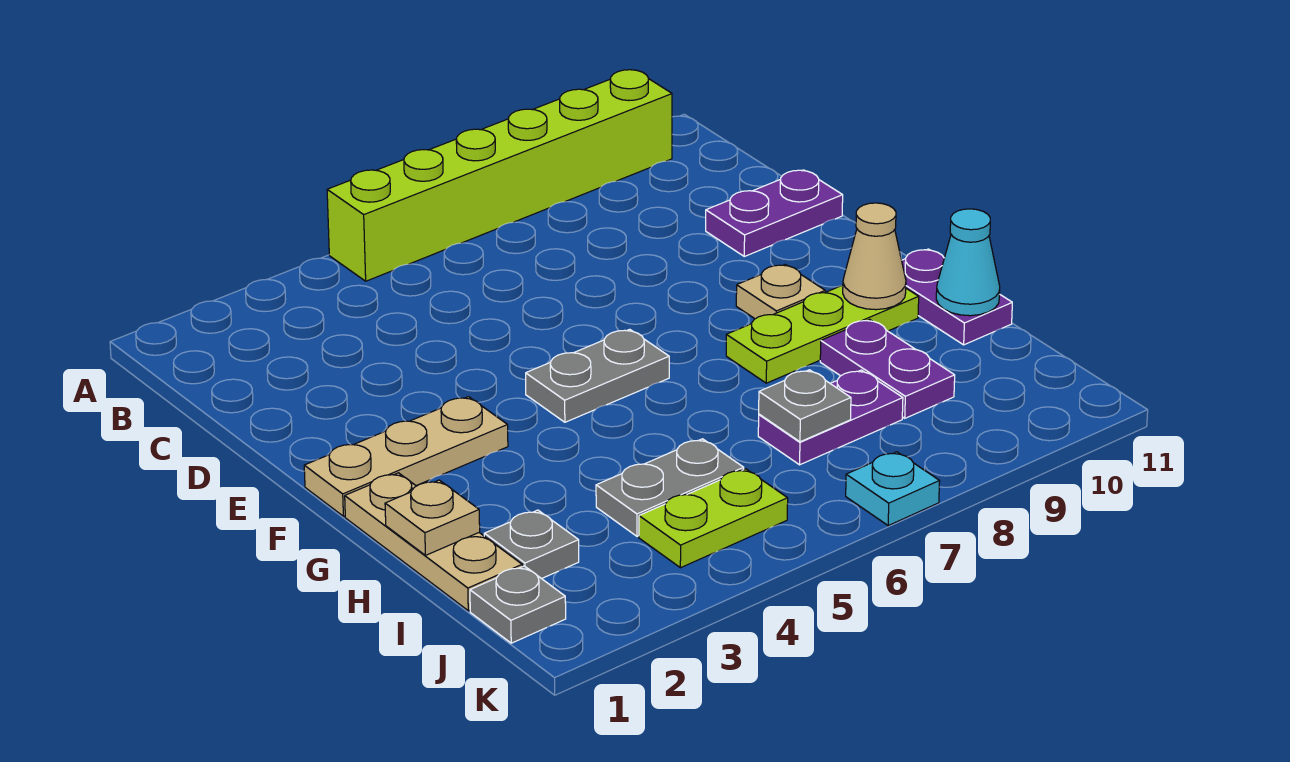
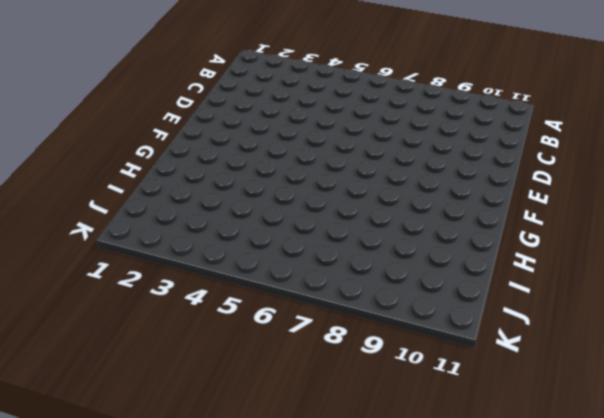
none -> lime 1x6 brick [327,70,672,281]
none -> purple 1x2 plate [706,170,843,256]
none -> tan 1x3 plate [304,397,508,516]

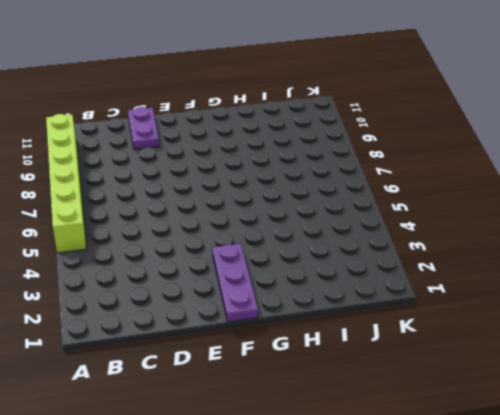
purple 1x3 plate [212,244,258,322] -> tan 1x3 plate [304,397,508,516]
none -> grey 1x2 plate [526,329,669,422]
none -> tan 1x1 plate [736,264,825,319]
none -> tan 1x3 plate [345,473,522,611]

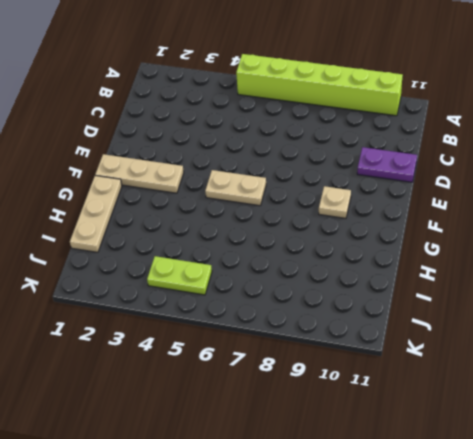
tan 1x2 plate [205,170,266,206] -> grey 1x2 plate [526,329,669,422]
none -> lime 1x3 plate [726,285,919,383]
none -> purple 1x2 plate [902,249,1012,345]
none -> purple 1x2 plate [820,320,955,418]

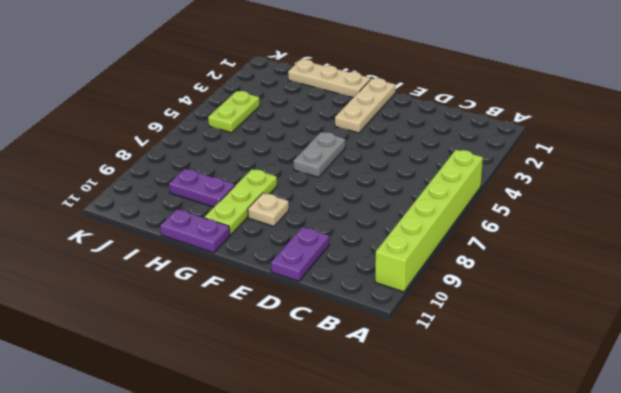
none -> grey 1x1 plate [484,510,579,579]
none -> grey 1x2 plate [596,439,744,536]
none -> purple 1x2 plate [758,370,903,465]

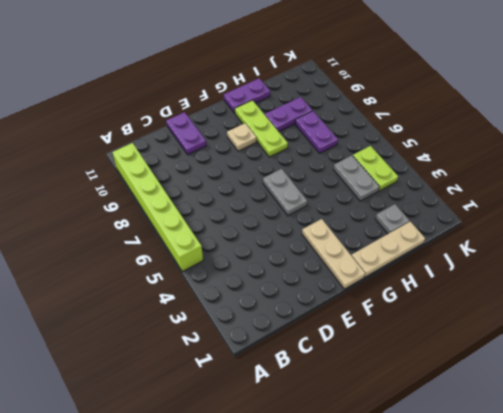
none -> grey 1x1 plate [470,566,566,643]
none -> cyan 1x1 plate [846,452,940,525]
none -> tan 1x1 cone [843,203,906,310]

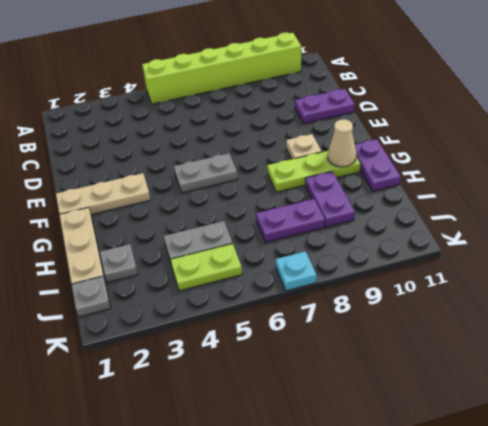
none -> tan 1x1 plate [385,480,480,555]
none -> cyan 1x1 cone [936,209,1000,316]
none -> grey 1x1 plate [759,370,851,442]

